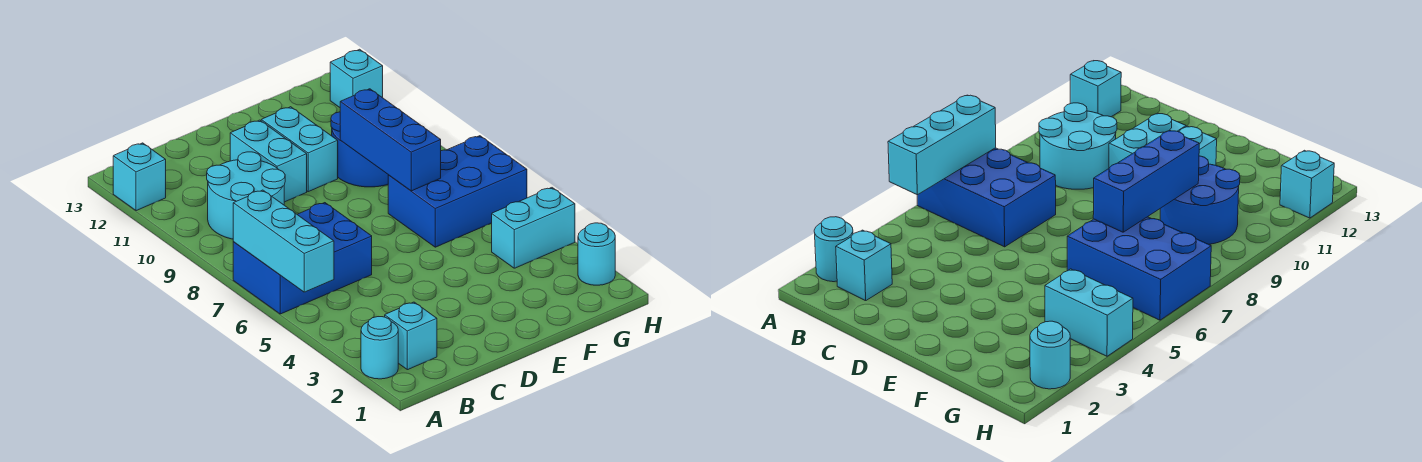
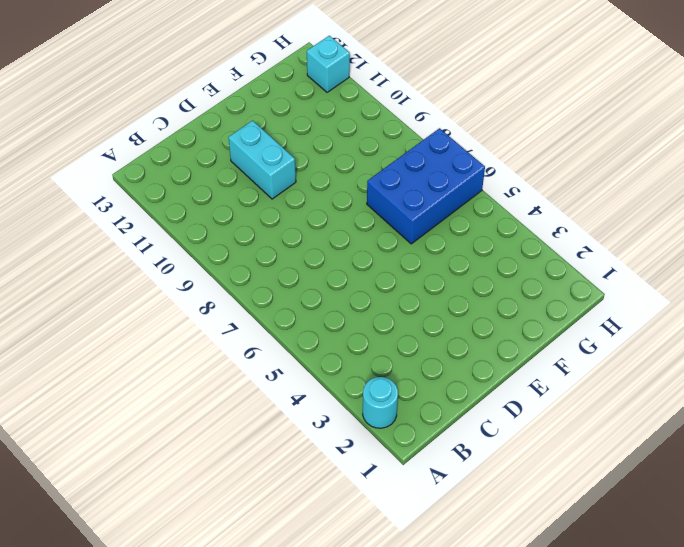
none -> blue 2x3 brick [233,203,372,314]
none -> cyan 1x1 brick [113,143,166,211]
none -> cyan 1x1 brick [385,302,437,370]

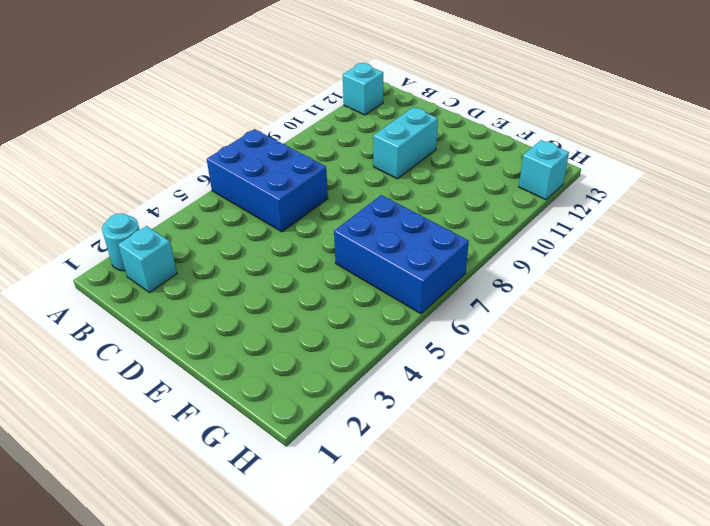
none -> cyan 2x2 round brick [207,152,285,239]
none -> cyan 1x2 brick [261,107,338,192]
none -> blue 2x2 round brick [331,112,388,187]

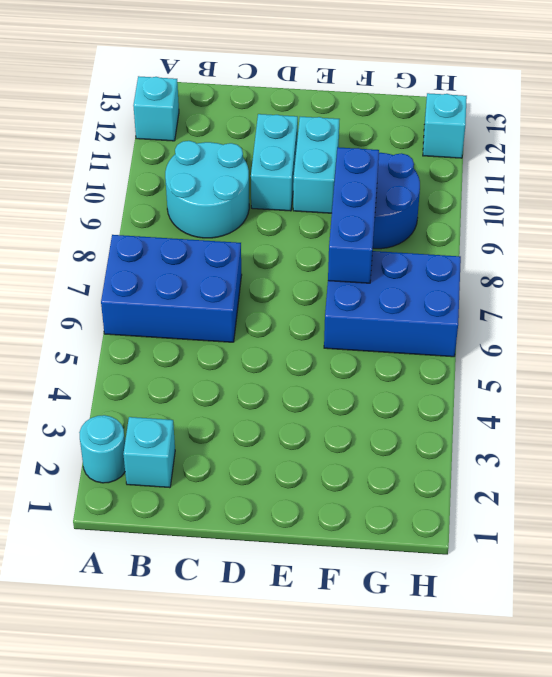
none -> cyan 1x2 brick [492,188,575,268]
none -> cyan 1x1 round brick [578,223,615,285]
none -> cyan 1x3 brick [233,190,334,292]

